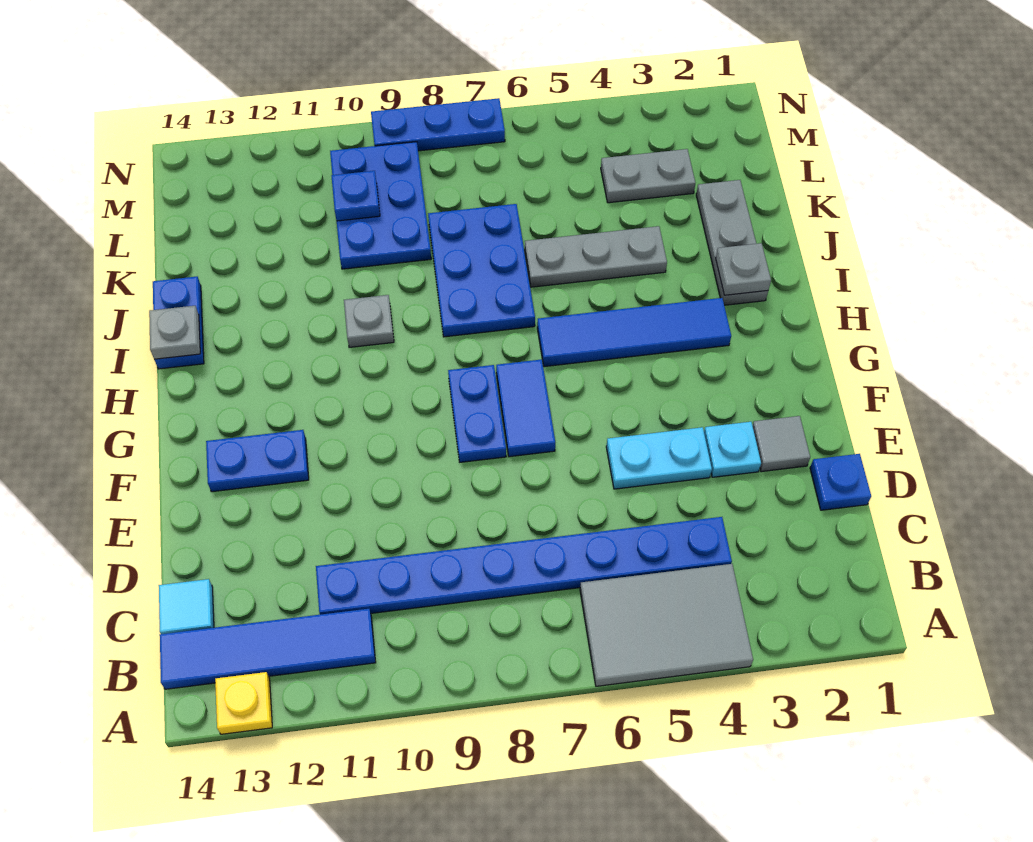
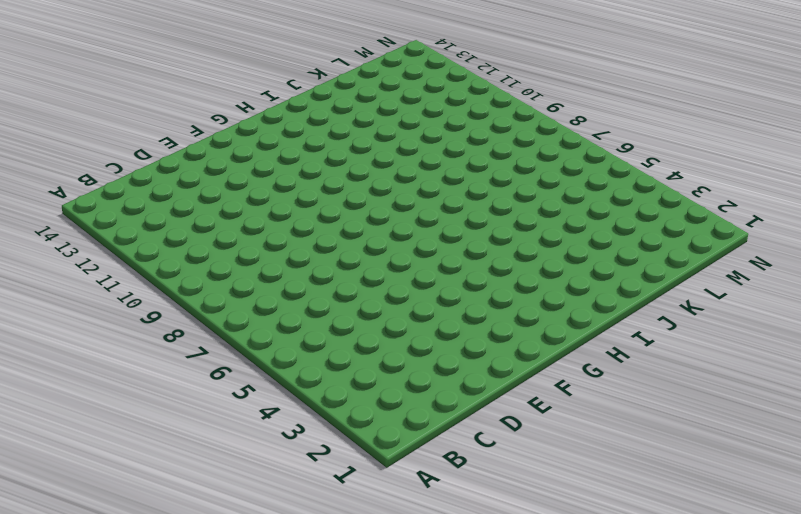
none -> grey 2x3 tile [580,564,753,686]
none -> yellow 1x1 plate [215,672,272,734]
none -> blue 1x4 tile [160,609,376,689]

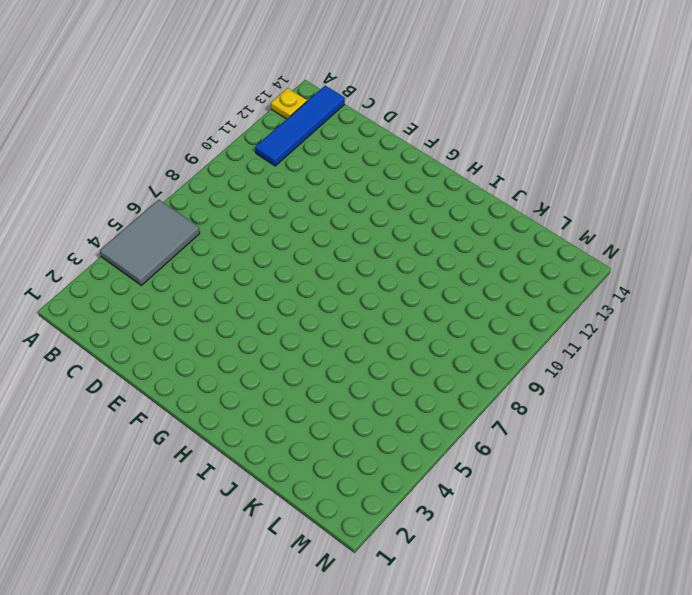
none -> blue 1x8 plate [316,517,732,615]
none -> cyan 1x1 tile [159,579,214,634]
none -> blue 1x1 plate [810,454,871,510]

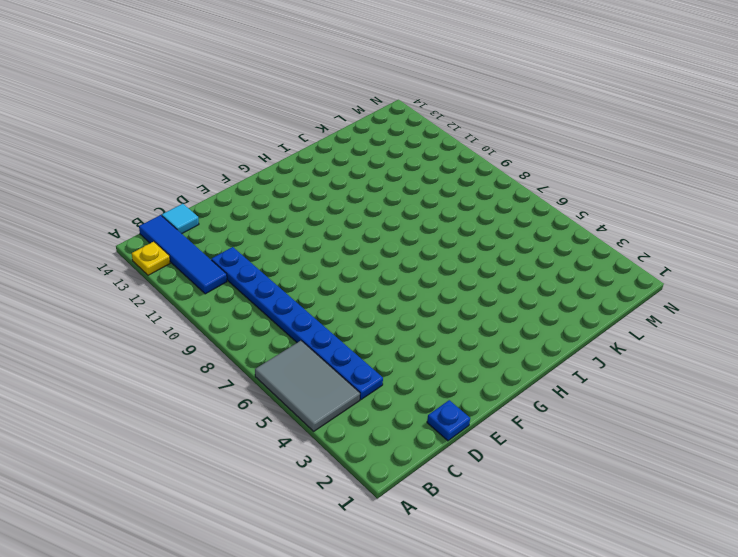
none -> grey 1x1 tile [753,416,810,472]
none -> cyan 1x1 plate [704,422,761,477]
none -> cyan 1x2 plate [606,427,712,489]

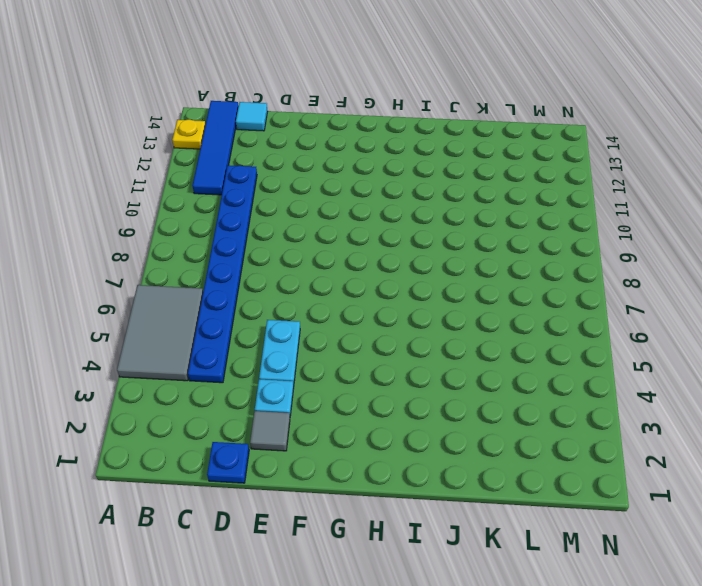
none -> blue 1x2 tile [496,359,555,457]
none -> blue 1x2 plate [448,365,506,462]
none -> blue 1x2 plate [206,430,309,492]

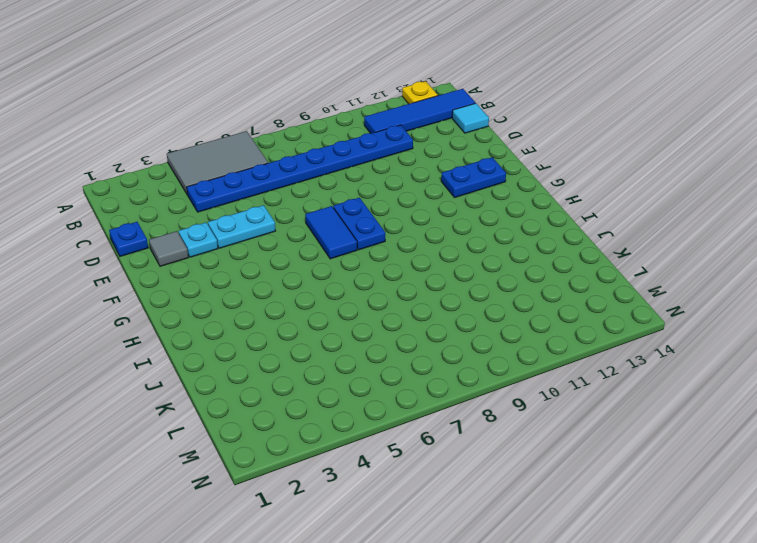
none -> blue 1x4 tile [537,298,731,367]
none -> grey 1x3 plate [696,180,768,305]
none -> blue 2x3 plate [428,204,535,337]

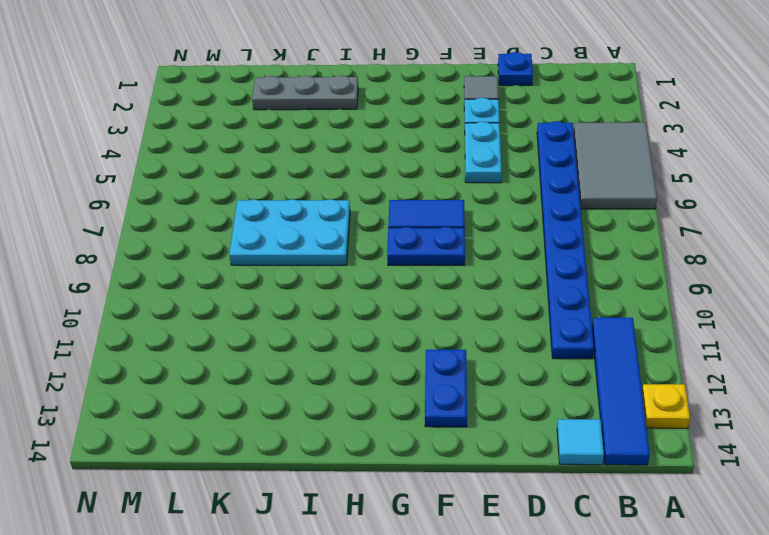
cyan 2x3 plate [229,199,350,265] -> blue 2x3 plate [428,204,535,337]
none -> blue 1x4 tile [537,298,731,367]
none -> grey 1x1 plate [344,295,394,347]
none -> blue 1x2 plate [153,277,204,369]

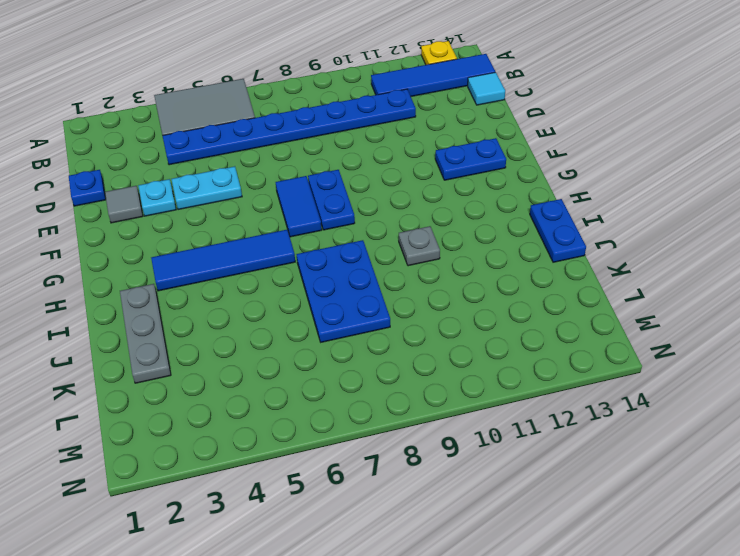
none -> grey 1x3 plate [525,226,667,287]
none -> blue 2x3 plate [330,142,431,269]
none -> grey 1x2 plate [601,149,695,203]

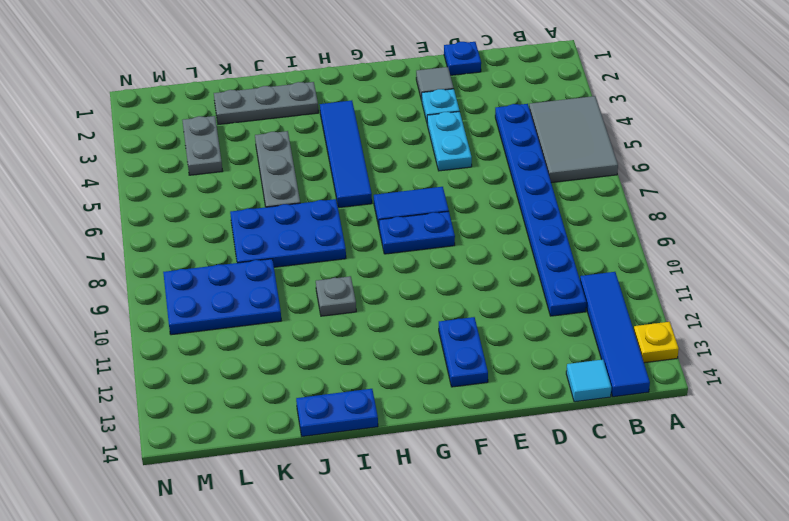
none -> blue 1x3 plate [371,98,505,151]
none -> grey 1x1 plate [716,243,771,295]
none -> grey 1x1 plate [149,306,200,359]

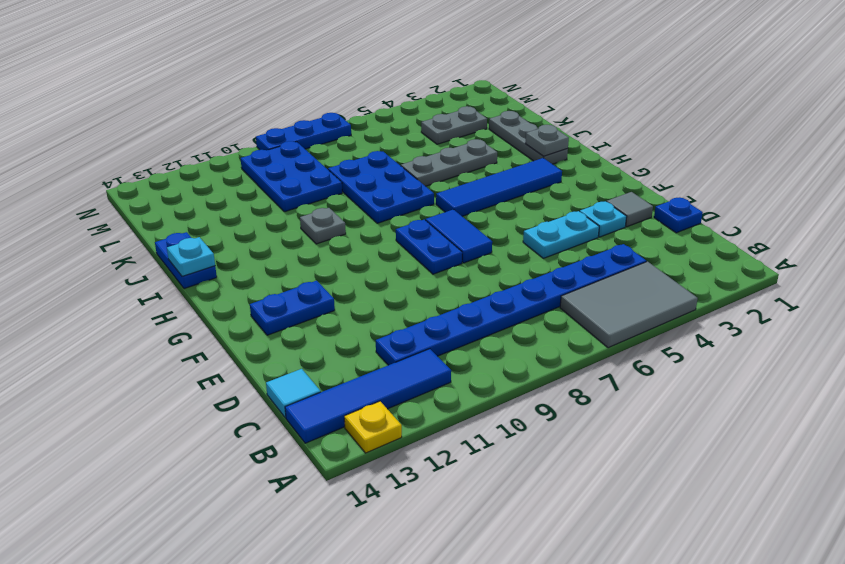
cyan 1x1 plate [167,237,215,276] -> grey 1x1 plate [149,306,200,359]
none -> blue 1x1 plate [332,171,380,221]

